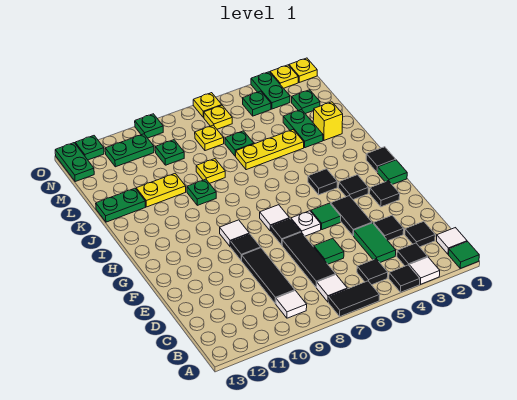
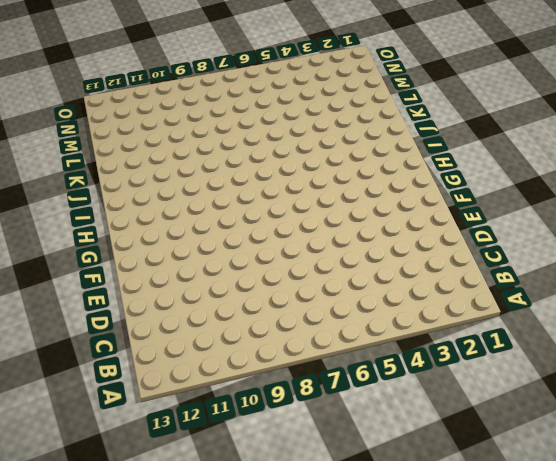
none -> green 1x1 tile [449,242,479,268]
none -> white 1x1 tile [409,257,440,284]
none -> black 1x1 tile [389,265,420,292]
none -> black 1x2 tile [328,281,380,316]

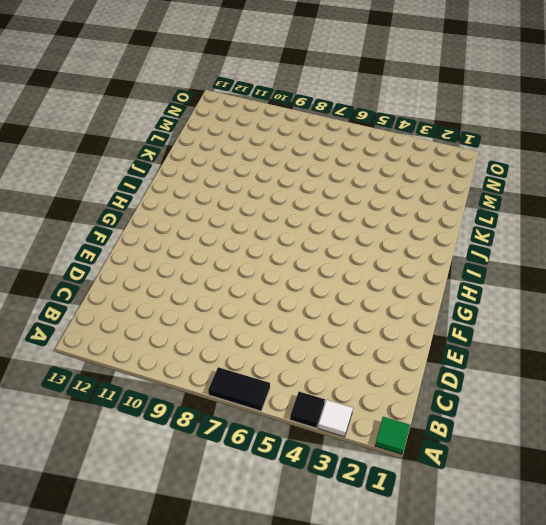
none -> white 1x1 tile [437,228,467,254]
none -> black 1x1 tile [397,243,427,266]
none -> black 1x1 tile [357,259,388,285]
none -> white 1x1 tile [317,275,347,302]

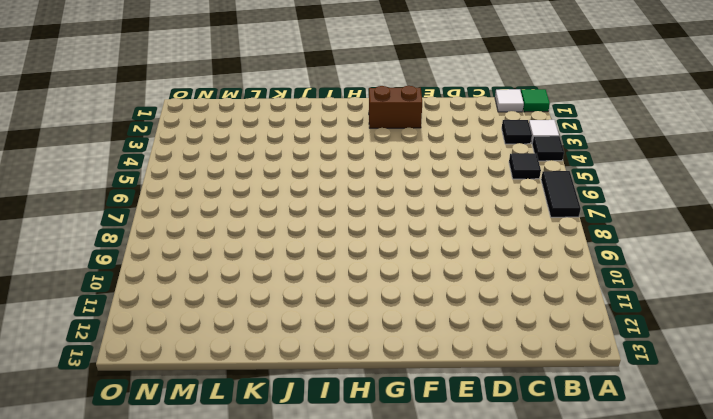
brown 1x2 brick [369,86,422,128] -> black 1x1 tile [370,181,400,207]
none -> white 1x1 tile [317,275,347,302]
none -> white 1x1 tile [276,291,307,318]
none -> black 1x1 tile [405,221,435,247]
none -> green 1x2 tile [354,223,396,262]

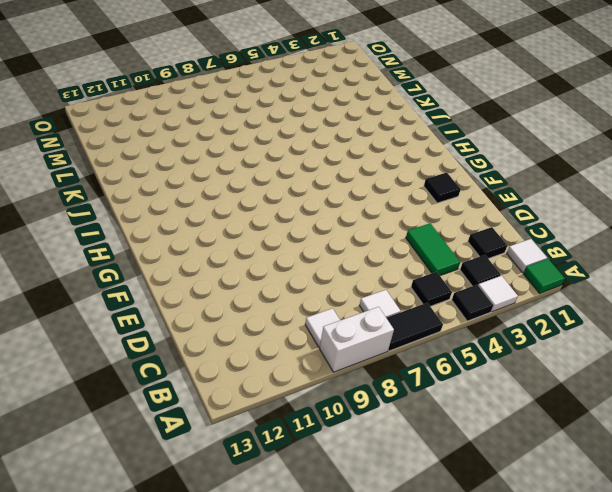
white 1x2 brick [319,307,394,372] -> none
none -> black 1x3 tile [282,232,336,288]
none -> black 1x3 tile [242,248,295,304]
none -> black 1x1 tile [374,215,404,241]
none -> green 1x1 tile [314,238,344,264]

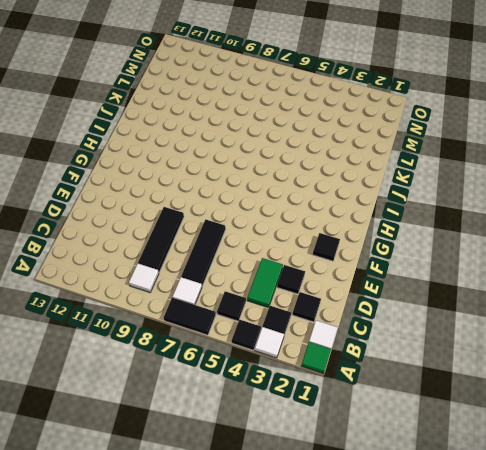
none -> green 1x1 tile [314,238,344,264]
none -> black 1x2 tile [331,196,372,236]
none -> green 1x1 tile [311,203,341,230]
none -> white 1x1 plate [291,211,321,236]

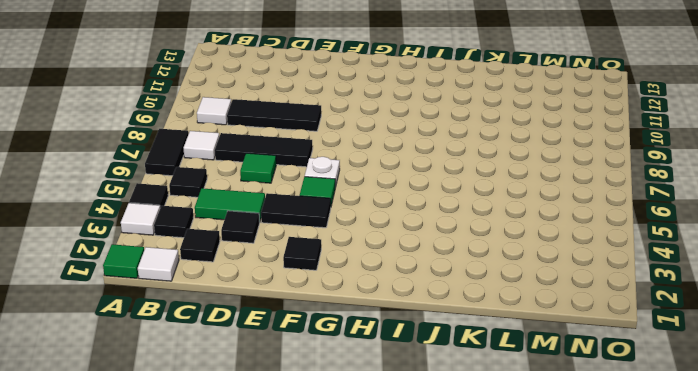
none -> black 1x1 tile [271,218,301,245]
none -> black 1x1 tile [231,234,261,261]
none -> green 1x1 tile [378,160,407,185]
none -> black 1x1 tile [339,175,368,200]

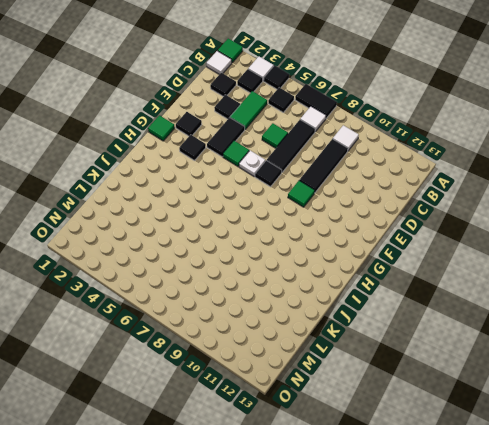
green 1x1 tile [288,181,315,207] -> black 1x1 tile [231,234,261,261]
none -> white 1x1 tile [260,205,289,231]
none -> white 1x1 tile [220,220,249,247]
none -> black 1x1 tile [366,147,396,173]
none -> black 1x1 tile [308,169,337,195]

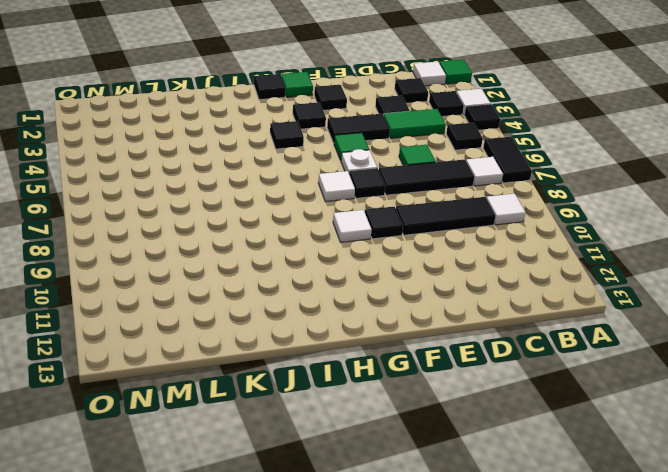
none -> green 1x1 plate [187,179,216,205]
none -> yellow 1x1 brick [313,102,343,140]
none -> green 1x2 plate [283,110,323,148]
none -> yellow 1x3 plate [235,130,304,170]

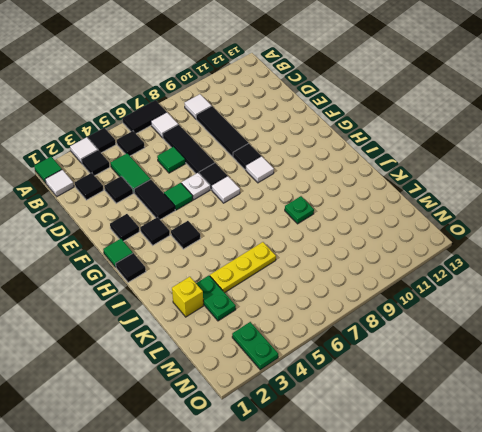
none -> yellow 1x1 plate [196,159,225,183]
none -> yellow 1x2 plate [136,173,186,207]
none -> green 1x2 plate [96,188,145,222]
none -> green 1x1 plate [225,131,254,156]

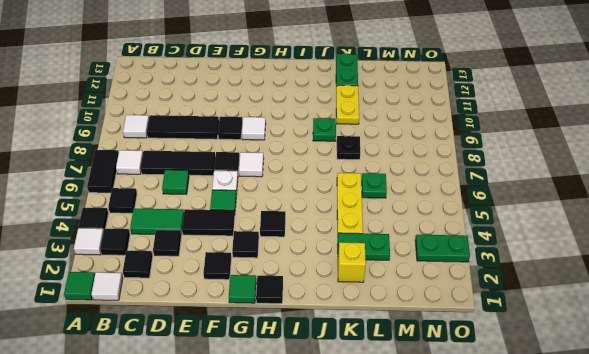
black 1x1 plate [337,136,360,160] -> yellow 1x1 plate [196,159,225,183]
none -> green 1x1 plate [292,90,320,114]
none -> yellow 1x1 plate [195,125,224,151]
none -> green 1x1 plate [155,140,184,165]
none -> green 1x1 plate [242,91,271,116]

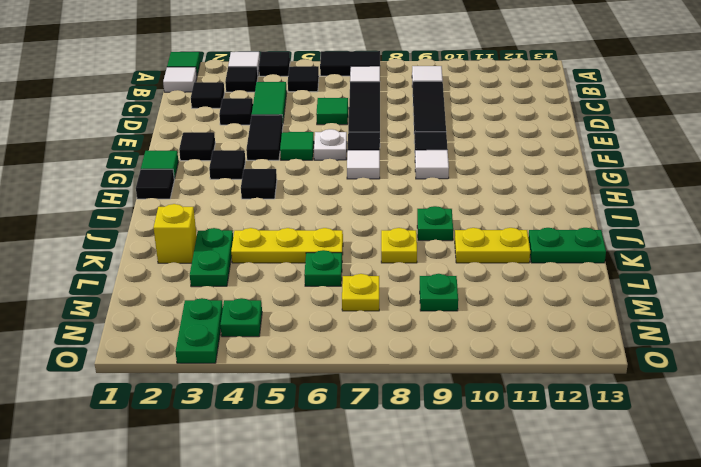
none -> green 1x1 plate [292,90,320,114]
none -> yellow 1x1 plate [204,105,232,129]
none -> green 1x2 plate [105,134,154,167]
none -> green 1x2 plate [55,143,94,182]

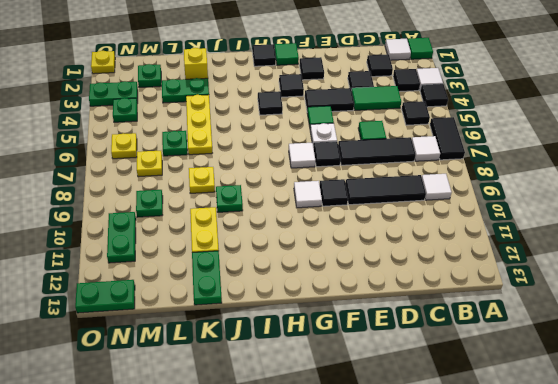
none -> yellow 1x1 plate [270,65,298,88]
none -> yellow 1x1 plate [193,93,221,118]
none -> green 1x1 plate [135,114,163,138]
none -> green 1x1 plate [75,136,104,160]

